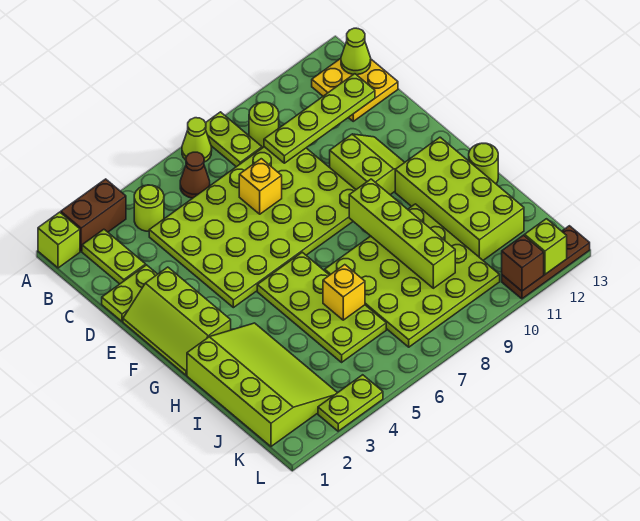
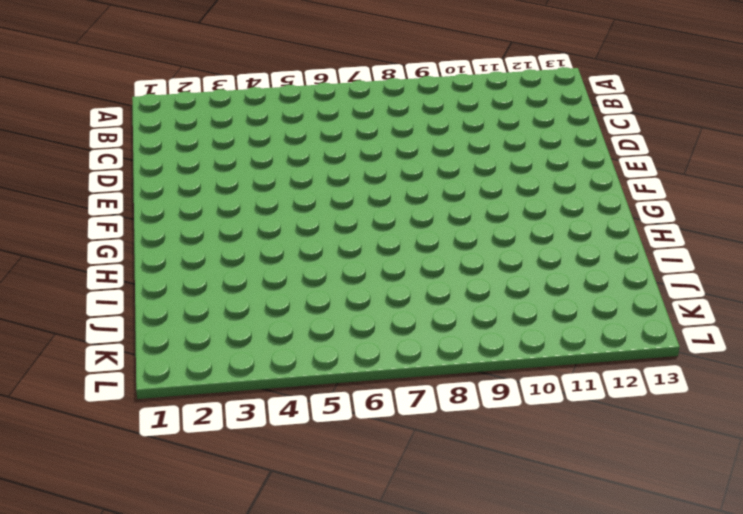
none -> lime 1x1 brick [38,212,80,268]
none -> brown 1x2 brick [61,179,126,251]
none -> lime 1x1 cone [182,118,212,162]

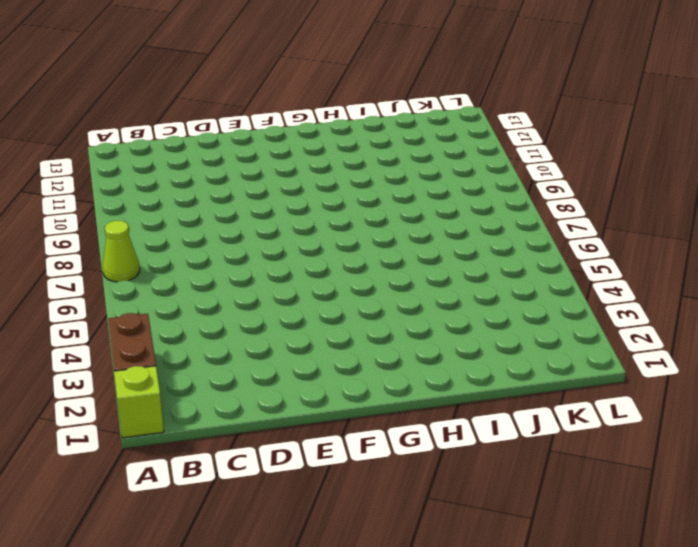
none -> lime 1x2 plate [206,112,262,167]
none -> lime 1x2 plate [82,229,146,284]
none -> lime 1x1 round brick [134,185,164,231]

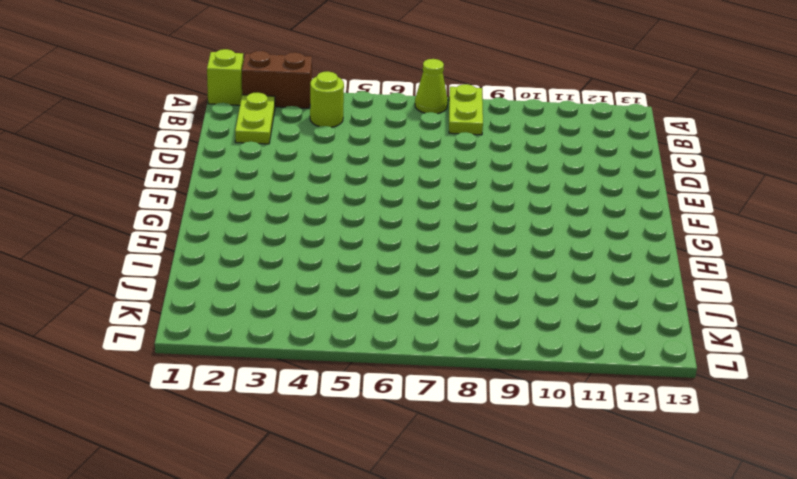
none -> brown 1x1 cone [180,152,210,198]
none -> lime 1x1 round brick [249,102,279,148]
none -> yellow 2x2 plate [312,59,398,121]

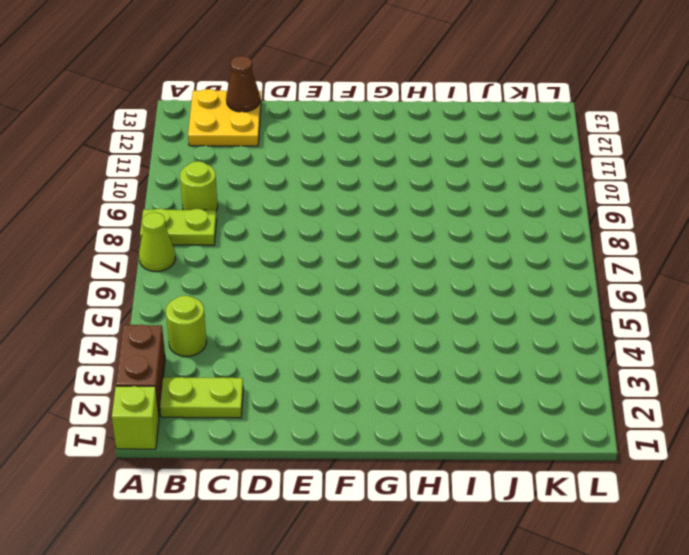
brown 1x1 cone [226,56,260,112] -> brown 1x1 cone moved to [180,152,210,198]
none -> lime 4x6 plate [149,147,356,308]
none -> lime 1x2 plate [102,265,157,321]
none -> lime 2x3 slope [123,267,231,375]

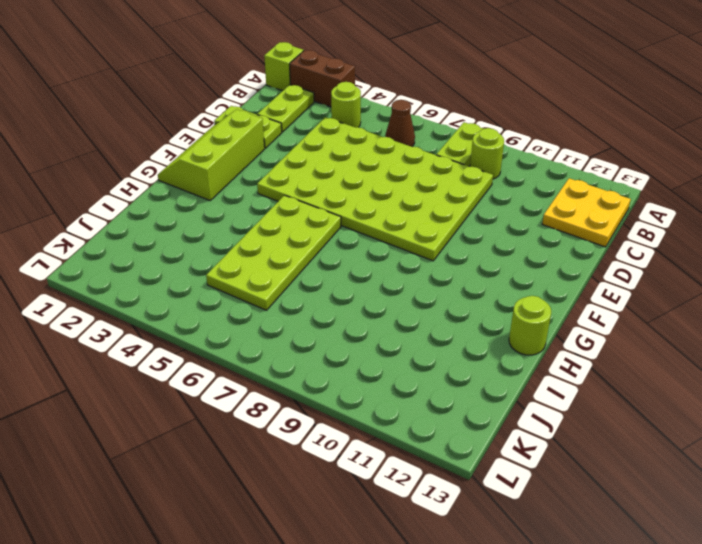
none -> lime 1x1 cone [182,118,212,162]
none -> lime 2x2 slope [330,134,405,195]
none -> lime 2x4 brick [395,137,524,260]

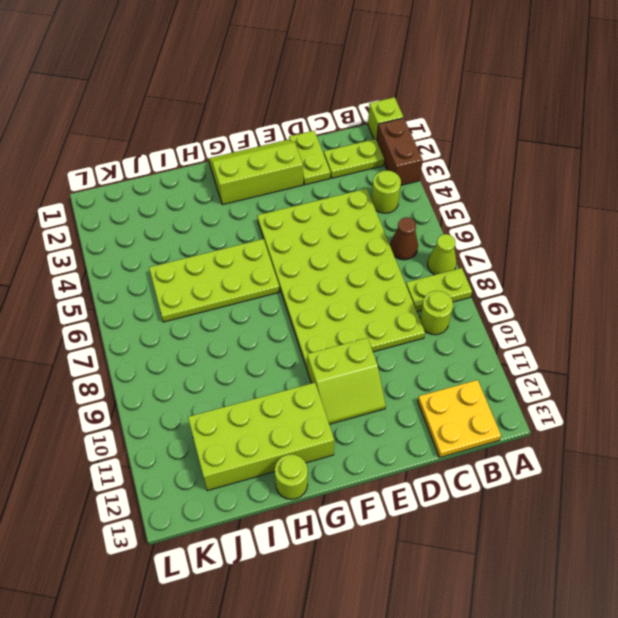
none -> lime 3x4 slope [187,323,337,446]
none -> lime 4x4 plate [325,204,500,347]
none -> lime 1x2 plate [318,375,383,431]

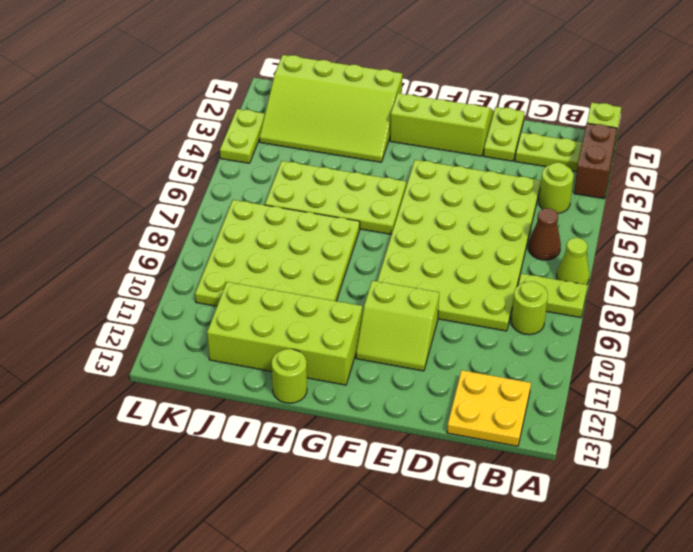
none -> brown 1x3 plate [502,226,590,299]
none -> lime 1x1 cone [341,28,371,75]
none -> lime 1x4 plate [264,74,375,163]

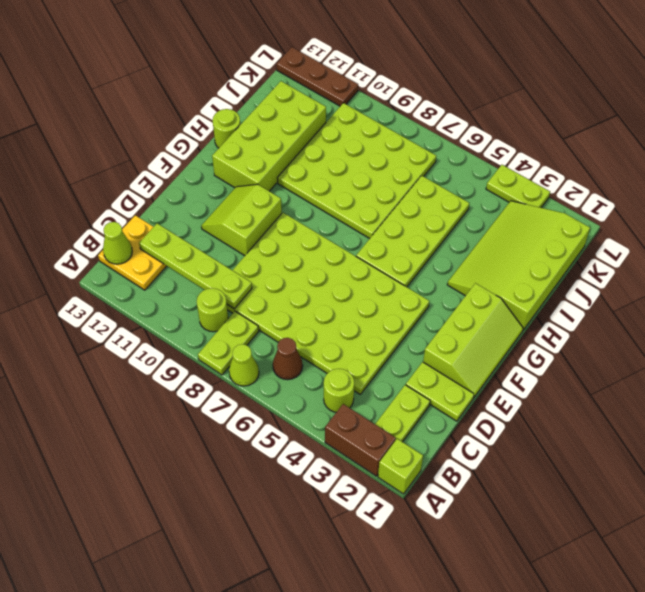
none -> yellow 1x1 brick [239,159,282,214]
none -> lime 1x4 brick [349,179,455,288]
none -> yellow 1x1 brick [323,265,365,320]

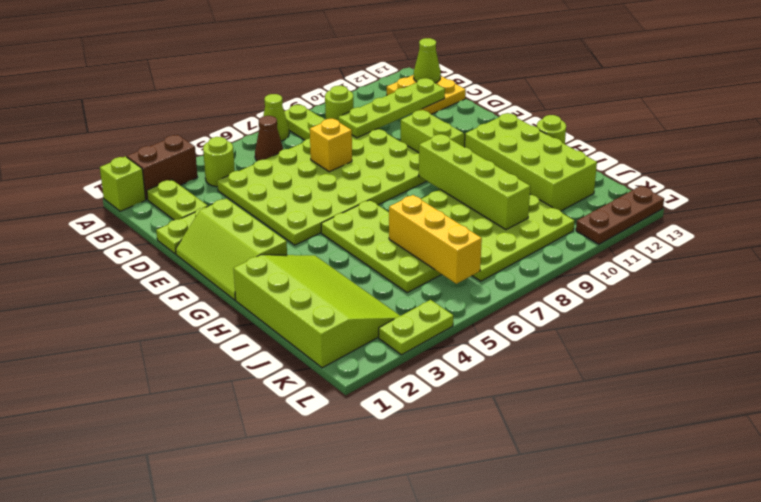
yellow 1x3 brick [389,195,482,284] -> yellow 1x1 brick [323,265,365,320]
none -> brown 1x1 brick [502,235,544,291]
none -> lime 1x1 brick [525,219,567,274]

